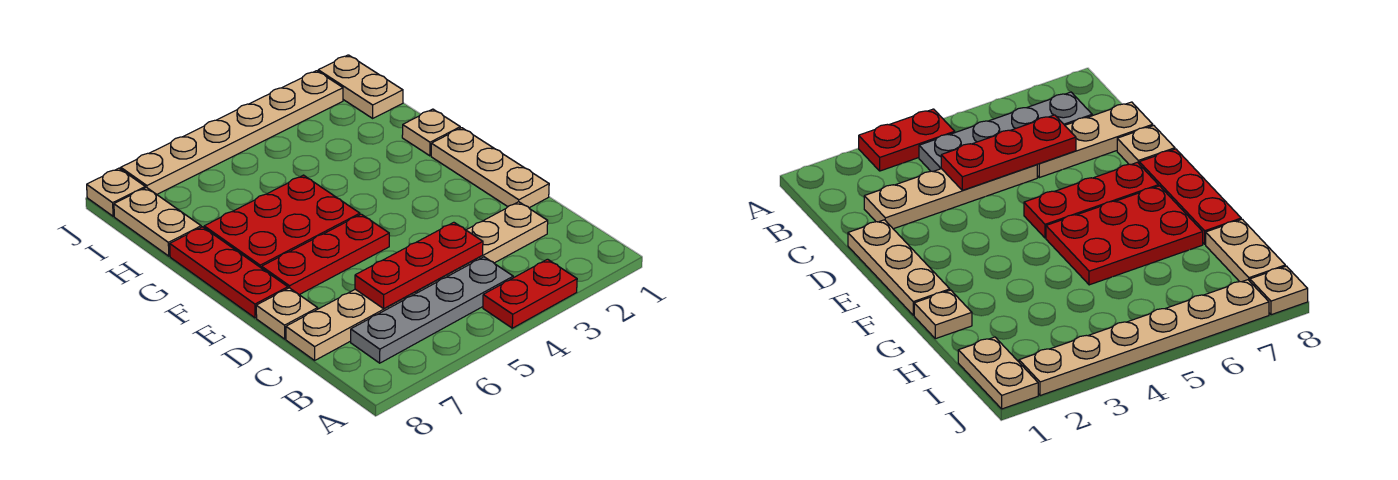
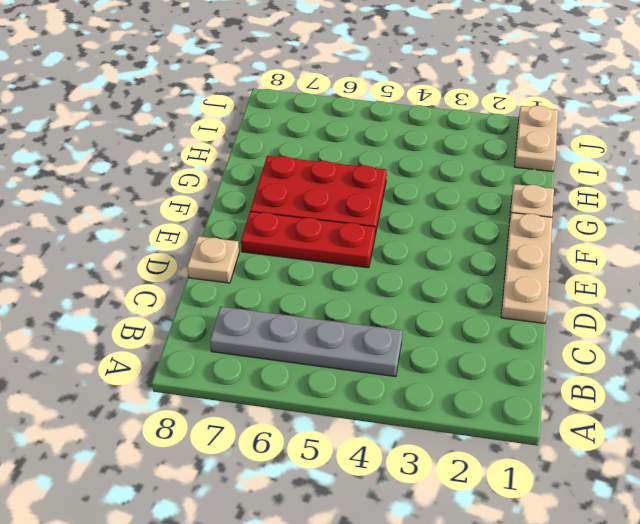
none -> red 1x2 plate [483,259,577,328]
none -> tan 1x4 plate [416,202,548,293]
none -> tan 1x3 plate [286,289,416,360]

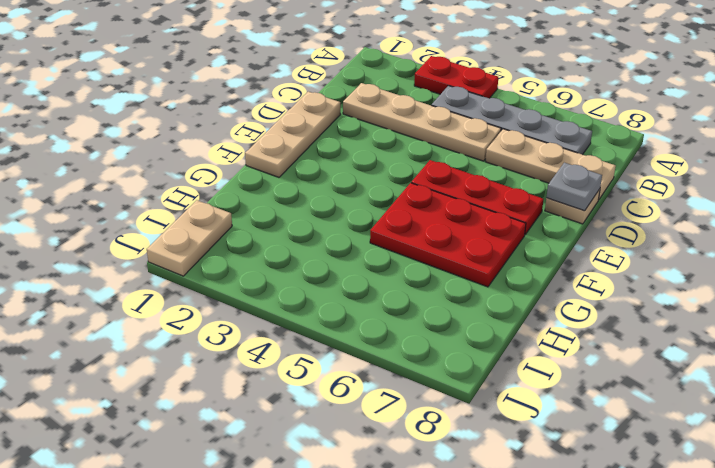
grey 1x1 plate [546,163,602,211] -> none
none -> red 1x3 plate [170,227,288,318]
none -> tan 1x1 plate [402,109,460,156]
none -> tan 1x2 plate [114,188,201,256]

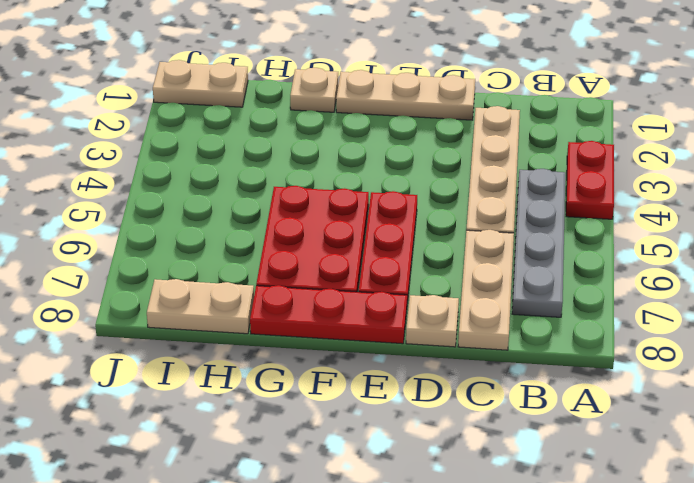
none -> tan 1x6 plate [121,71,343,194]
none -> tan 1x1 plate [87,168,145,216]
none -> red 1x3 plate [355,222,483,309]

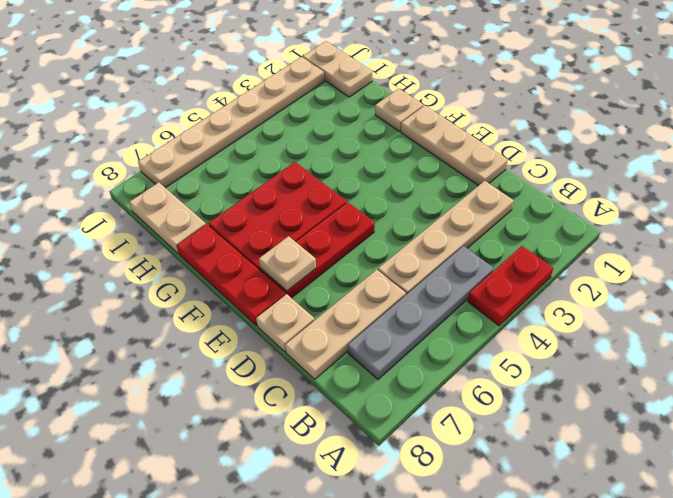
tan 1x1 plate [259,236,316,291] -> tan 1x1 plate moved to [87,168,145,216]
none -> red 1x3 plate [355,222,483,309]

